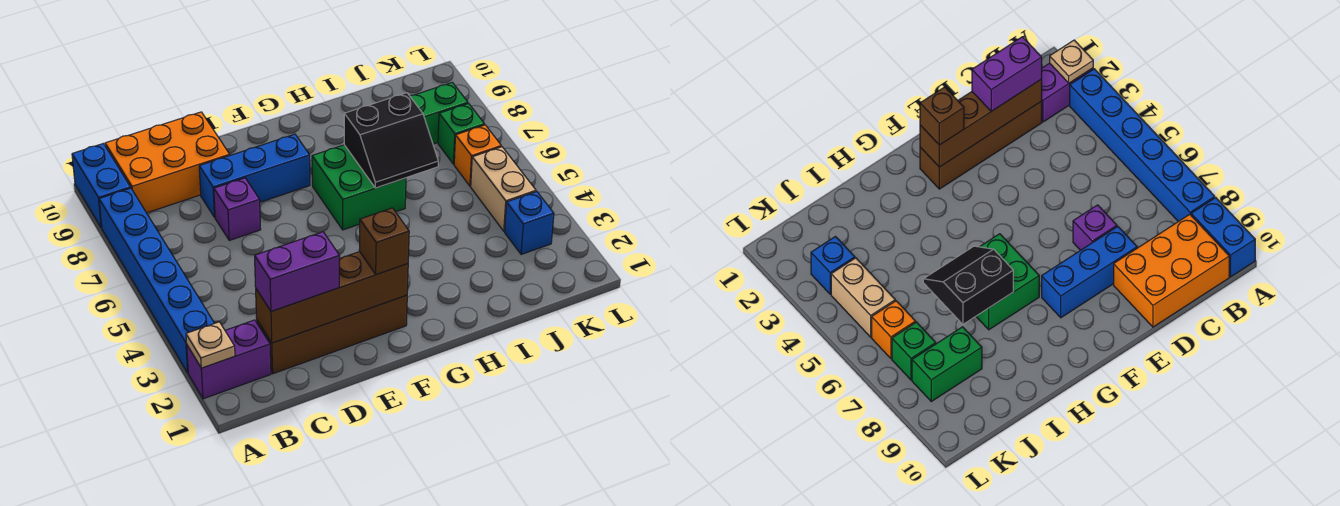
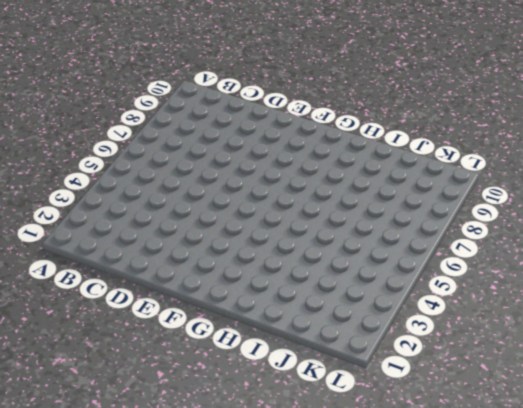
none -> purple 1x2 brick [187,320,271,399]
none -> blue 1x6 brick [99,188,214,373]
none -> blue 1x2 brick [72,144,131,228]

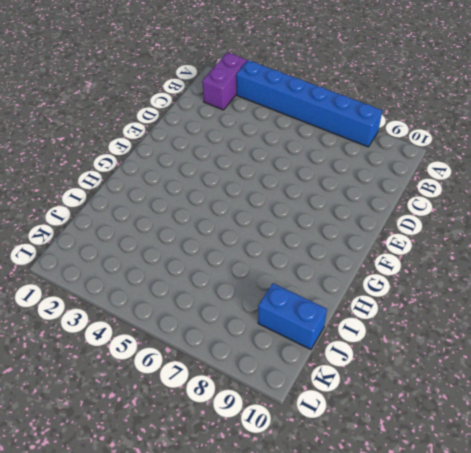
blue 1x2 brick [258,283,327,349] -> blue 1x2 brick moved to [72,144,131,228]
none -> orange 2x3 brick [105,112,230,213]
none -> brown 1x4 brick [257,295,407,374]
none -> purple 1x1 brick [214,178,261,240]

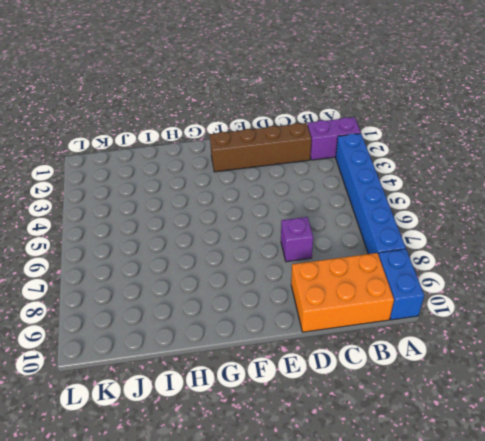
none -> blue 1x3 brick [199,134,310,217]
none -> green 2x2 brick [312,145,406,230]
none -> green 1x2 brick [410,82,468,144]

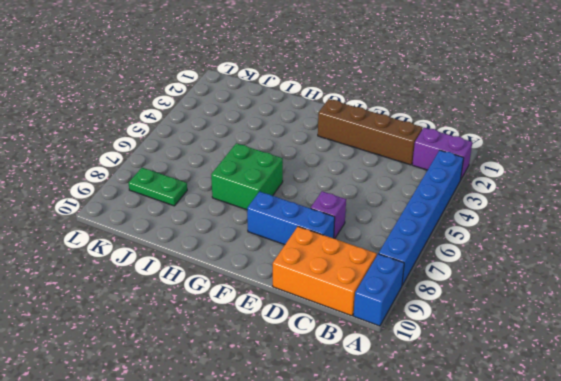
green 1x2 plate [129,168,187,206] -> green 1x2 brick [410,82,468,144]
none -> blue 1x1 brick [505,192,554,254]
none -> tan 1x2 brick [471,147,536,231]
none -> orange 1x1 brick [454,125,501,186]

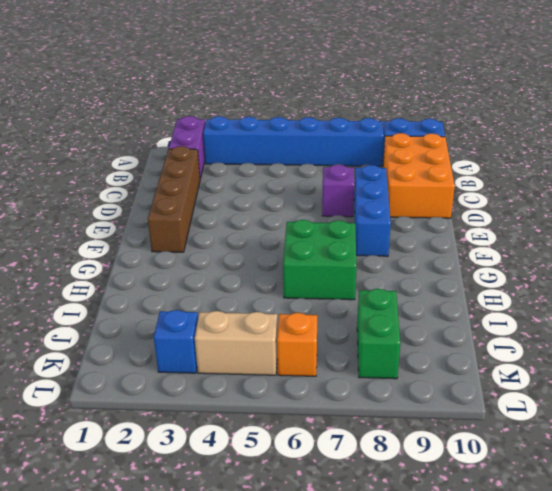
none -> green 1x1 brick [438,103,485,164]
none -> tan 1x1 plate [186,322,235,368]
none -> brown 1x4 brick [256,252,408,343]

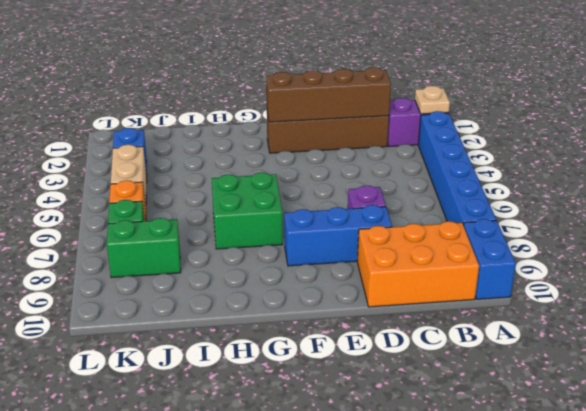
none -> black 2x2 slope [344,93,438,188]
none -> purple 1x2 brick [255,232,340,311]
none -> brown 1x1 brick [359,208,409,275]

